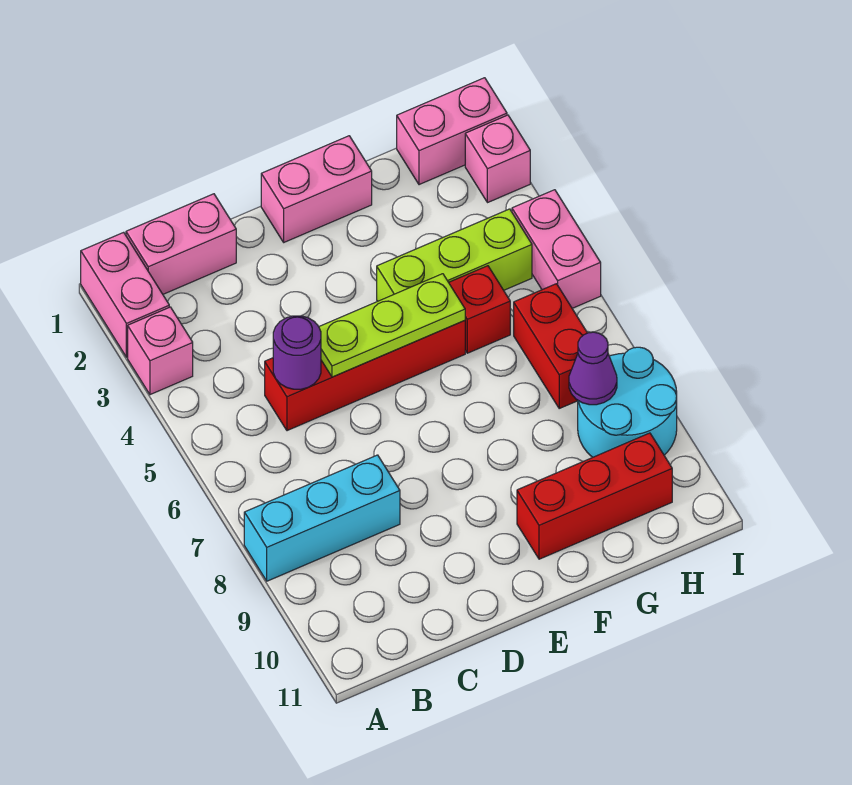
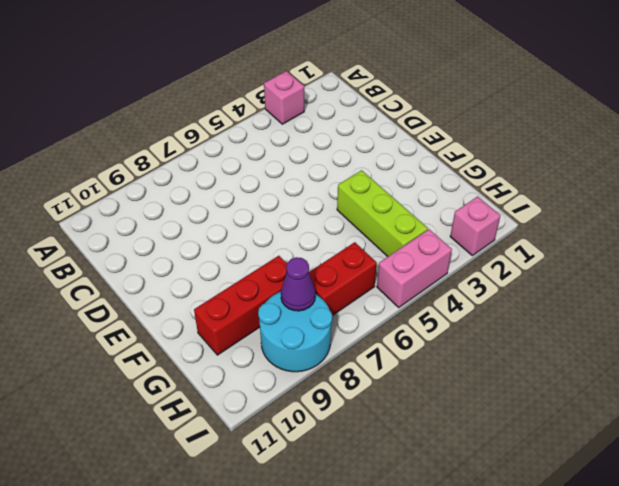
red 1x3 brick [194,256,287,355] -> red 1x3 brick turned to [517,433,672,559]
none -> pink 1x2 brick [81,232,169,357]
none -> cyan 1x3 brick [244,455,400,581]
none -> pink 1x2 brick [126,194,236,294]

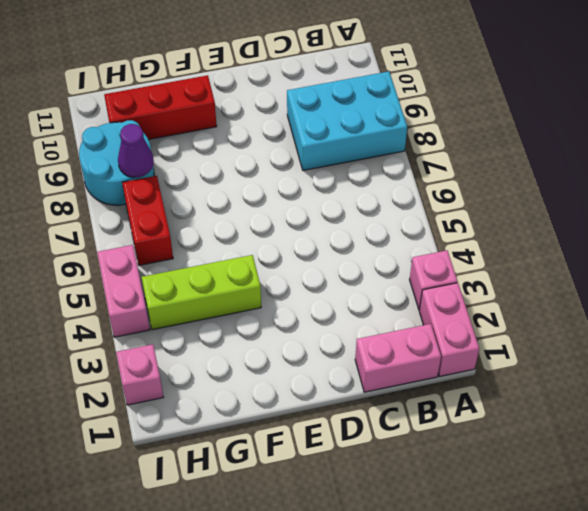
cyan 2x3 brick [287,71,407,170] -> cyan 1x3 brick [244,455,400,581]
none -> red 1x4 brick [265,321,465,431]
none -> pink 1x2 brick [261,136,372,242]
none -> red 1x1 brick [449,266,510,353]

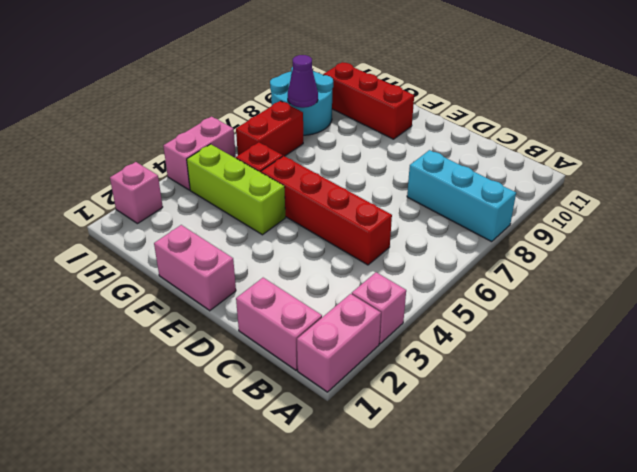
none -> pink 1x2 brick [397,78,507,185]
none -> purple 1x1 round brick [273,316,321,389]
none -> lime 1x3 plate [319,274,465,377]

